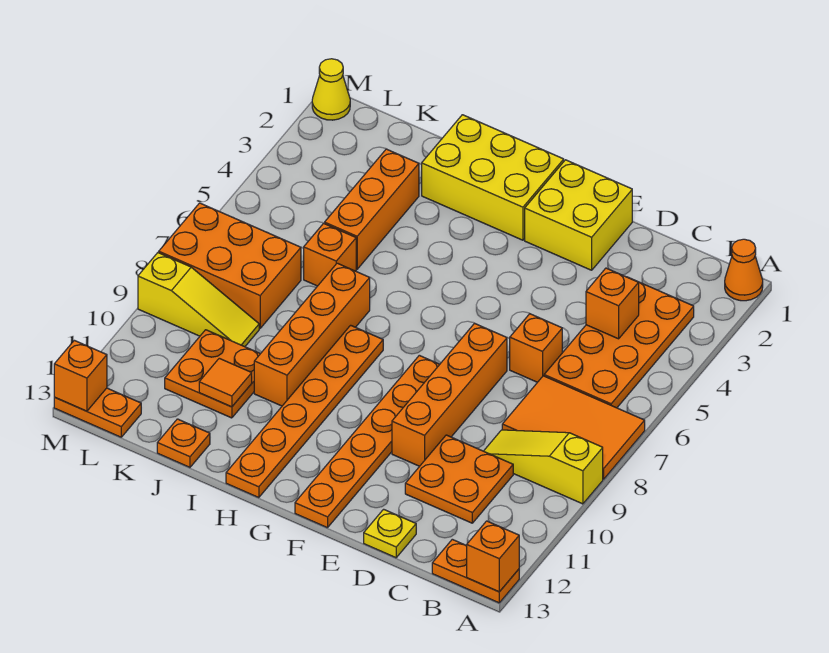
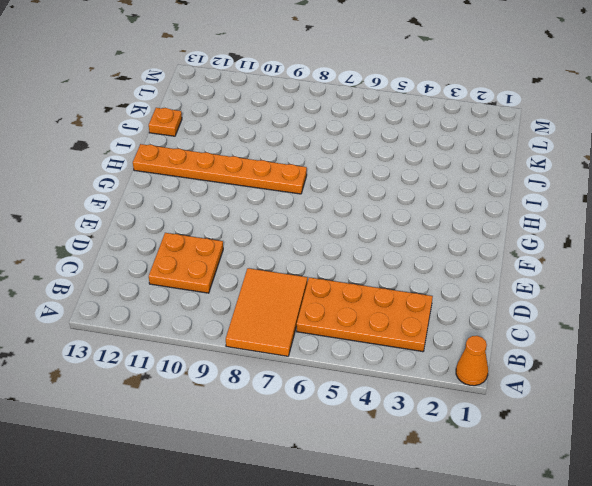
none -> yellow 1x3 slope [484,430,603,504]
none -> orange 1x2 plate [432,539,519,603]
none -> orange 1x1 brick [510,314,562,382]

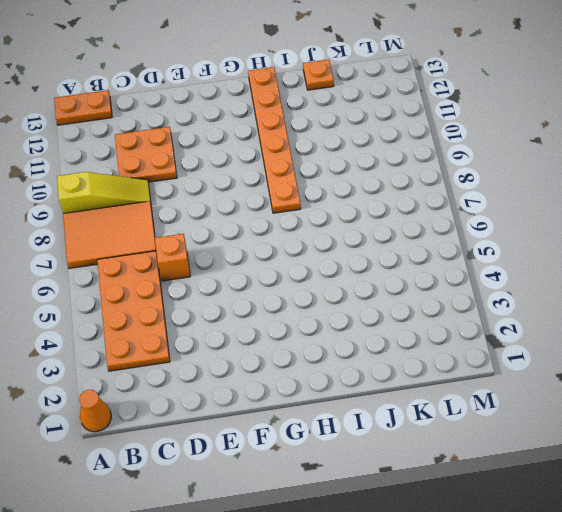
none -> yellow 1x1 plate [364,509,416,558]
none -> yellow 2x2 brick [525,160,632,270]
none -> orange 1x4 brick [392,323,507,466]

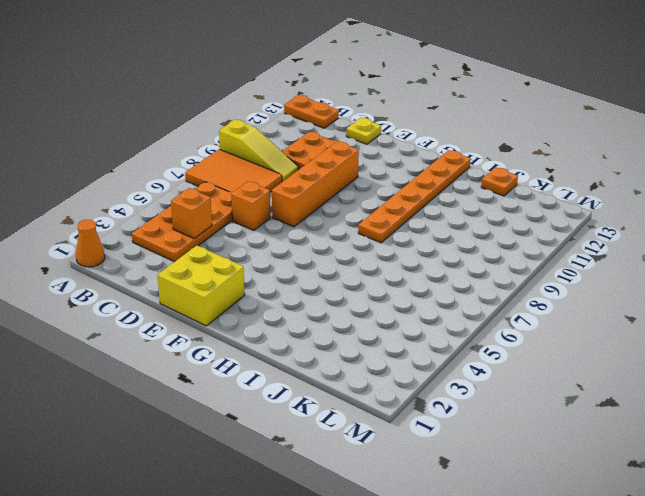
none -> orange 1x6 plate [295,355,440,528]
none -> yellow 2x3 brick [422,115,564,240]
none -> orange 1x4 brick [254,263,370,406]

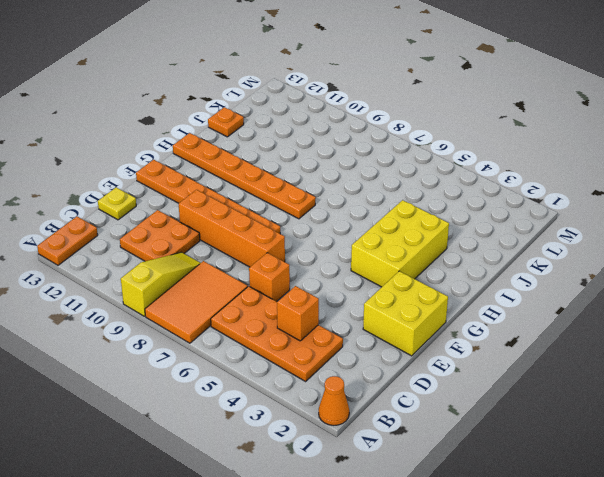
yellow 2x3 brick [351,200,449,287] -> yellow 2x3 brick moved to [422,115,564,240]
none -> orange 1x4 brick [254,263,370,406]
none -> orange 1x3 brick [325,149,419,269]
none -> orange 1x1 brick [304,223,356,286]

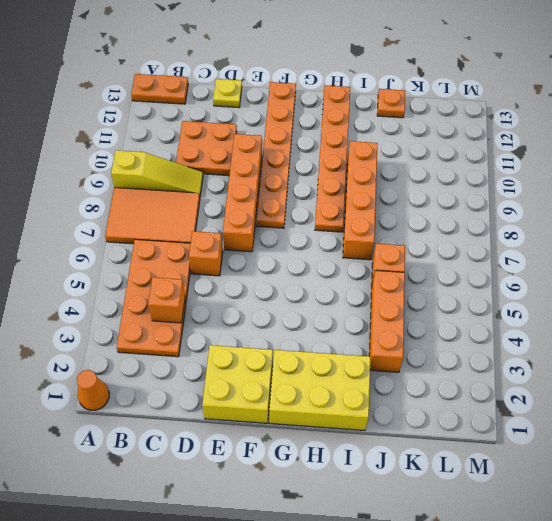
none -> orange 2x2 plate [165,330,260,418]
none -> orange 2x3 brick [159,203,301,328]
none -> yellow 1x3 slope [138,253,259,347]

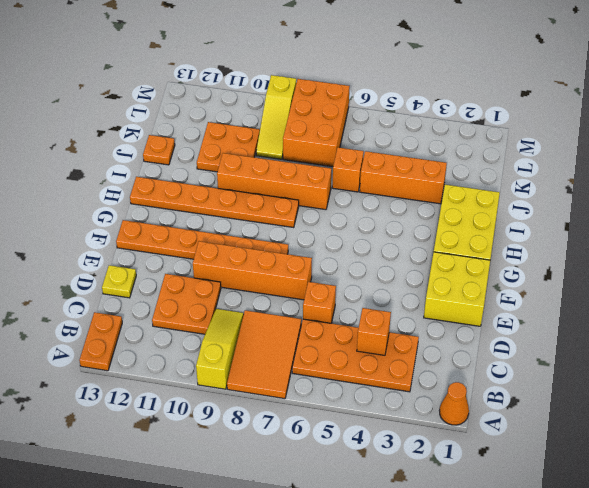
none -> orange 1x2 plate [54,388,141,437]
none -> yellow 1x1 cone [312,59,350,120]
none -> orange 1x1 brick [467,521,519,592]

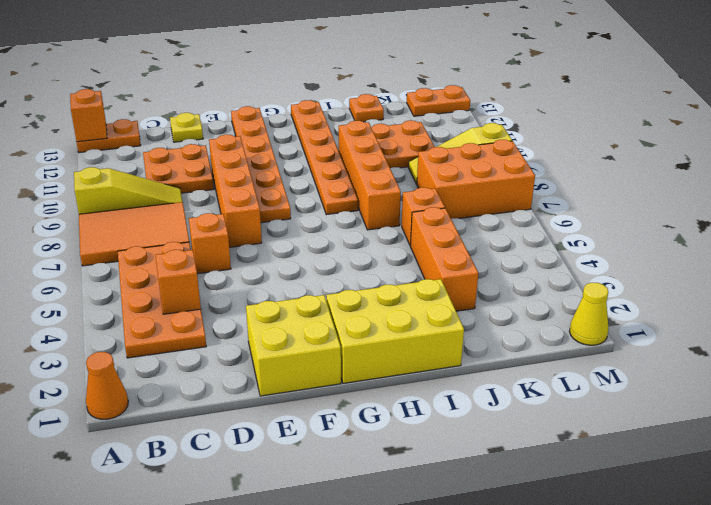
none -> orange 1x1 tile [199,358,252,407]
none -> orange 1x1 brick [54,340,107,411]

